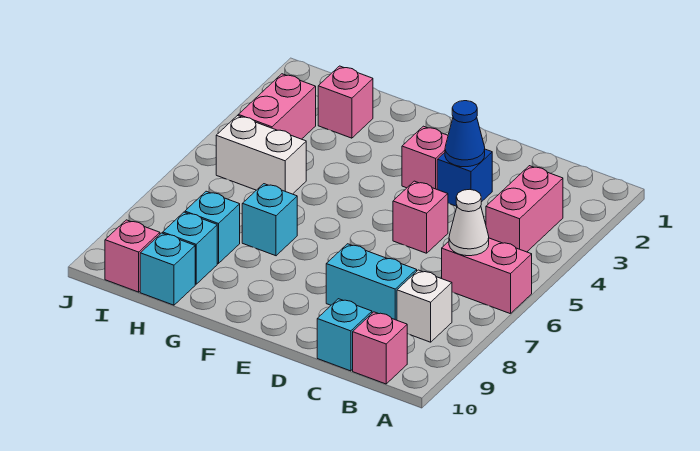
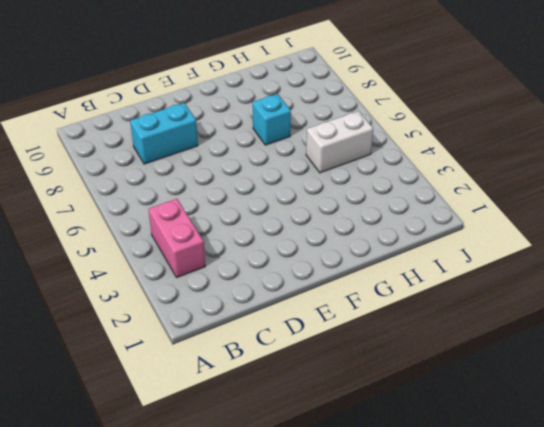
none -> pink 1x2 brick [442,238,532,314]
none -> white 1x1 brick [397,270,452,342]
none -> pink 1x1 brick [353,312,407,384]

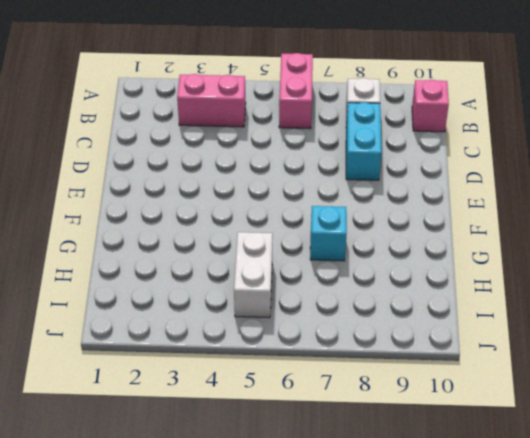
none -> cyan 1x1 brick [317,299,372,371]
none -> blue 1x1 brick [437,149,492,206]
none -> pink 1x1 brick [393,181,448,253]

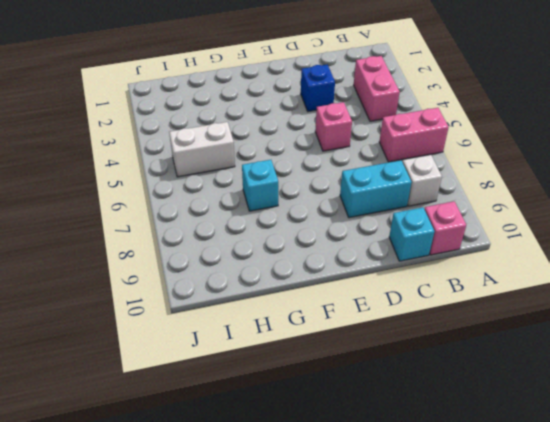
none -> pink 1x1 brick [402,126,448,189]
none -> pink 1x1 brick [318,66,373,138]
none -> cyan 1x1 brick [185,191,240,264]

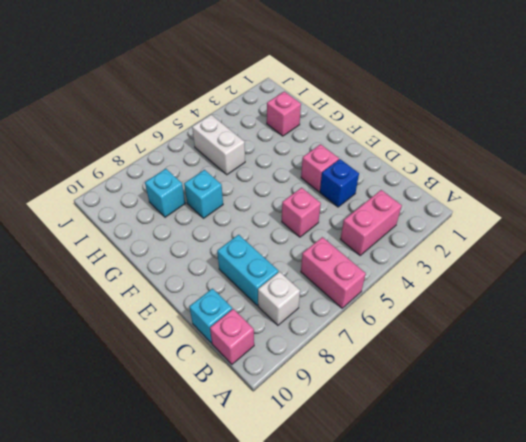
none -> cyan 1x1 brick [163,212,217,284]
none -> cyan 1x1 brick [140,233,195,305]
none -> pink 1x2 brick [238,74,316,139]

